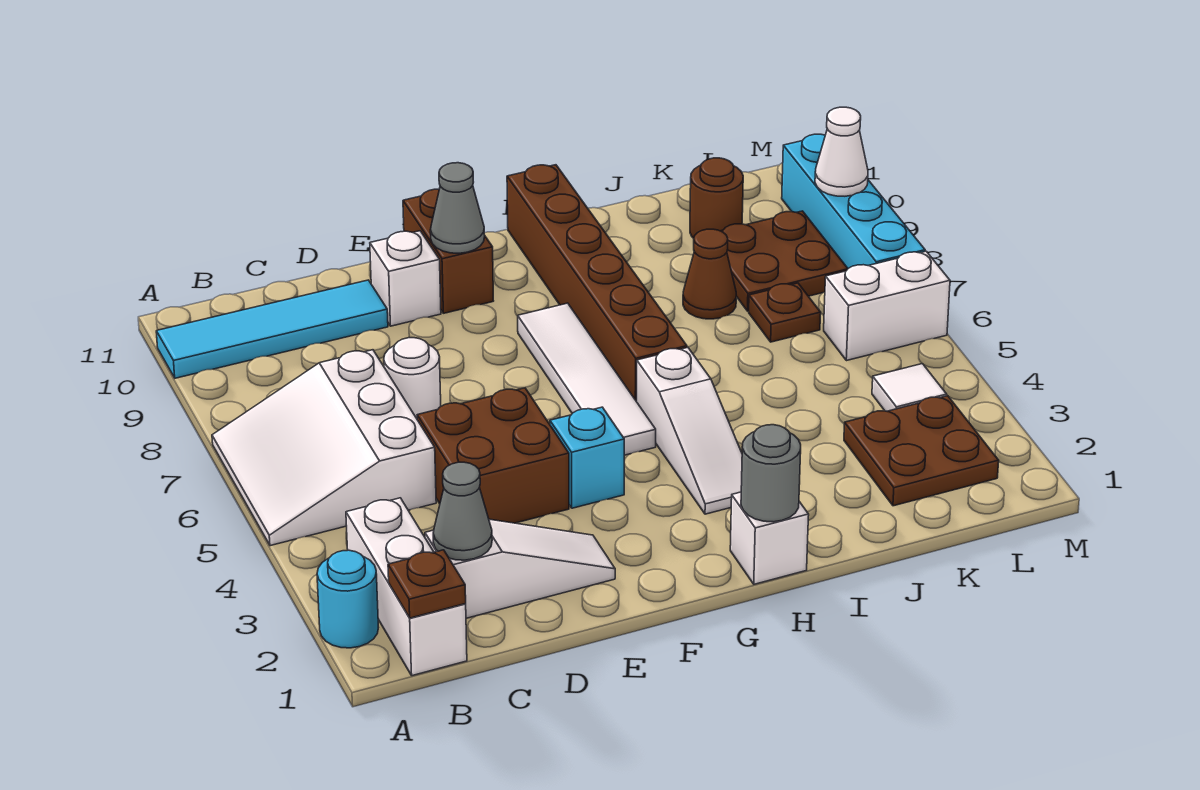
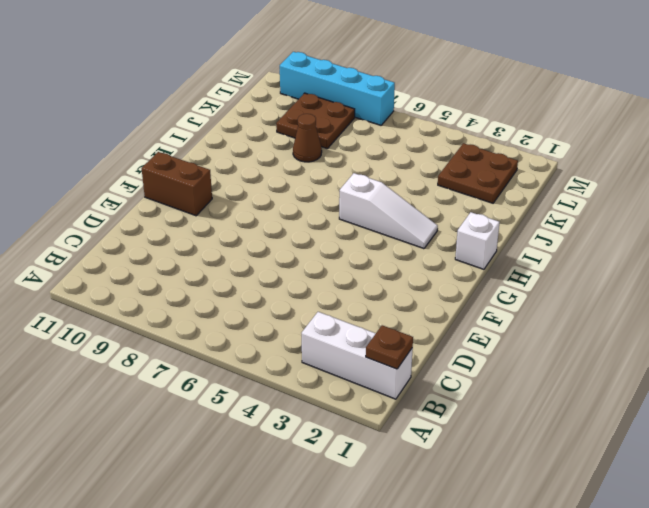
none -> cyan 1x1 round brick [317,550,378,648]
none -> white 3x3 slope [212,350,436,546]
none -> cyan 1x4 tile [156,280,388,378]

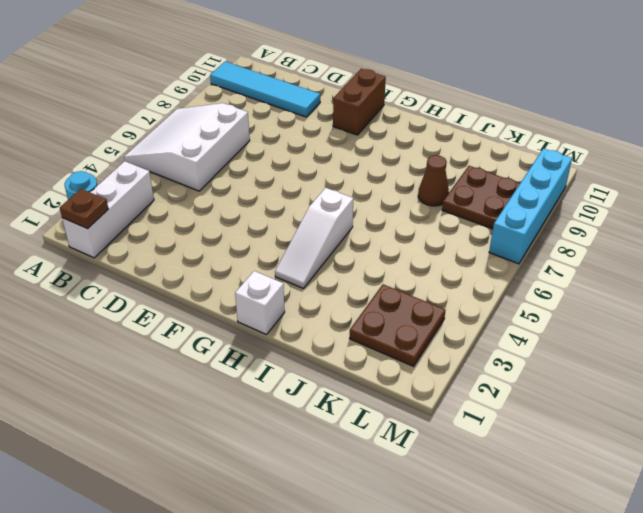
none -> white 1x3 slope [425,519,615,618]
none -> brown 2x2 brick [417,388,569,523]
none -> white 1x1 round brick [384,338,441,418]

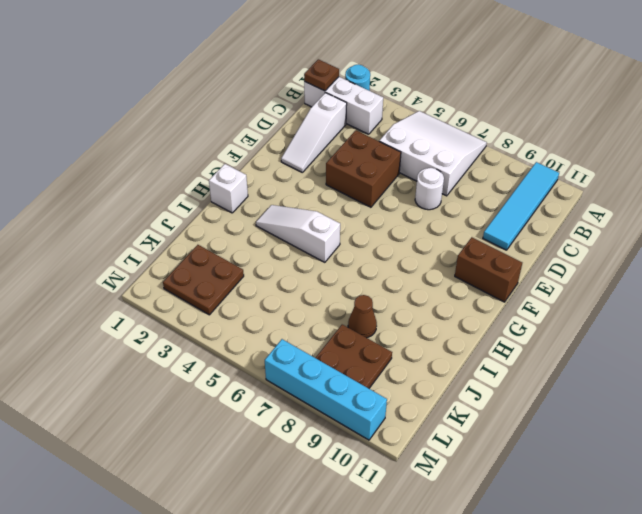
none -> white 1x1 brick [370,231,441,326]
none -> cyan 1x1 brick [550,407,624,508]
none -> white 1x4 tile [518,303,656,455]

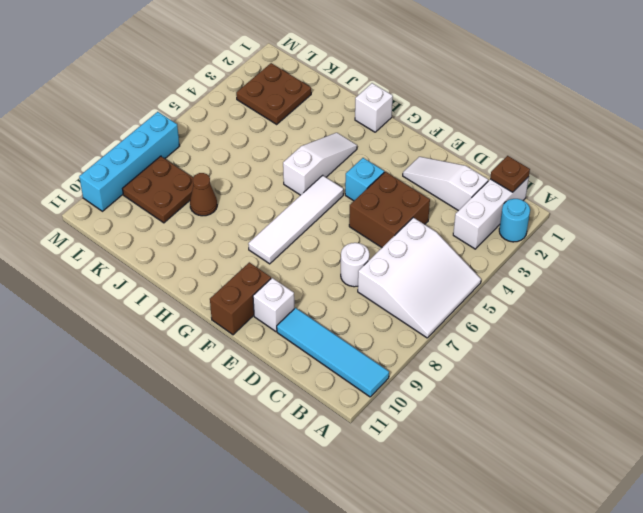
none -> brown 1x6 brick [507,165,687,402]
none -> brown 1x1 plate [749,283,821,342]
none -> brown 1x1 round brick [690,158,743,238]

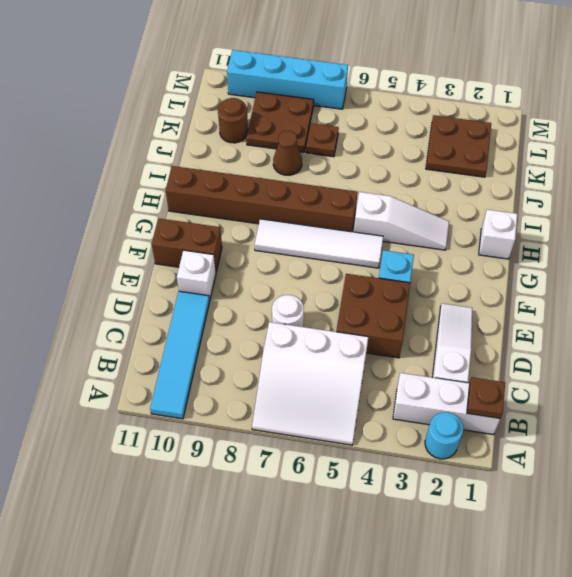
none -> white 1x1 tile [872,364,947,411]
none -> white 1x2 brick [824,251,950,361]
none -> grey 1x1 cone [433,462,492,560]

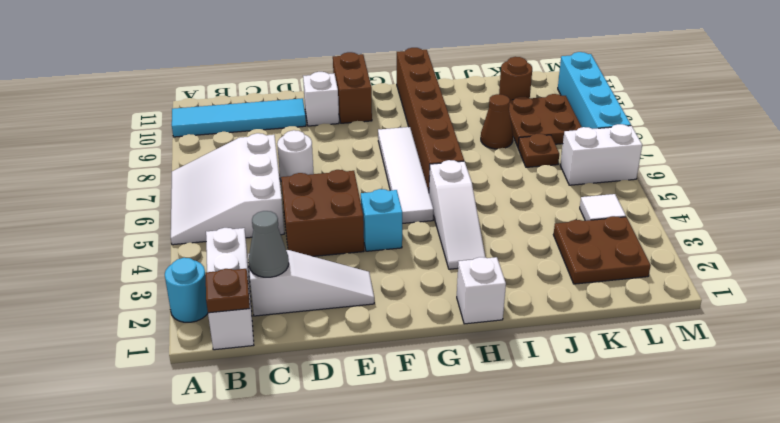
none -> grey 1x1 cone [430,163,485,253]
none -> grey 1x1 round brick [741,425,801,522]
none -> white 1x1 cone [815,107,868,196]

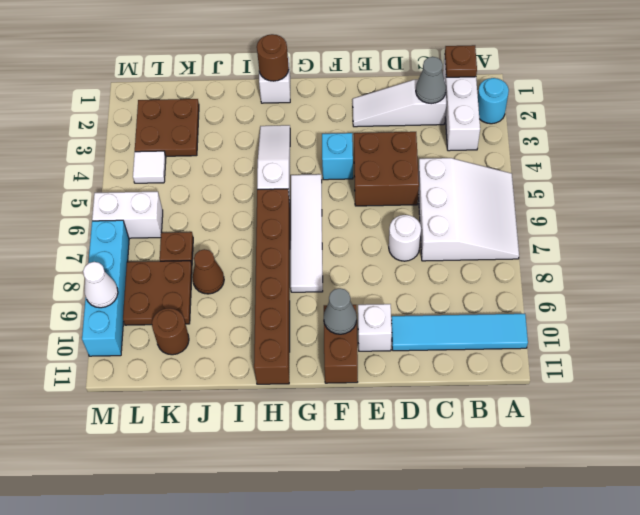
brown 1x1 round brick [257,34,289,81] -> grey 1x1 round brick [741,425,801,522]

